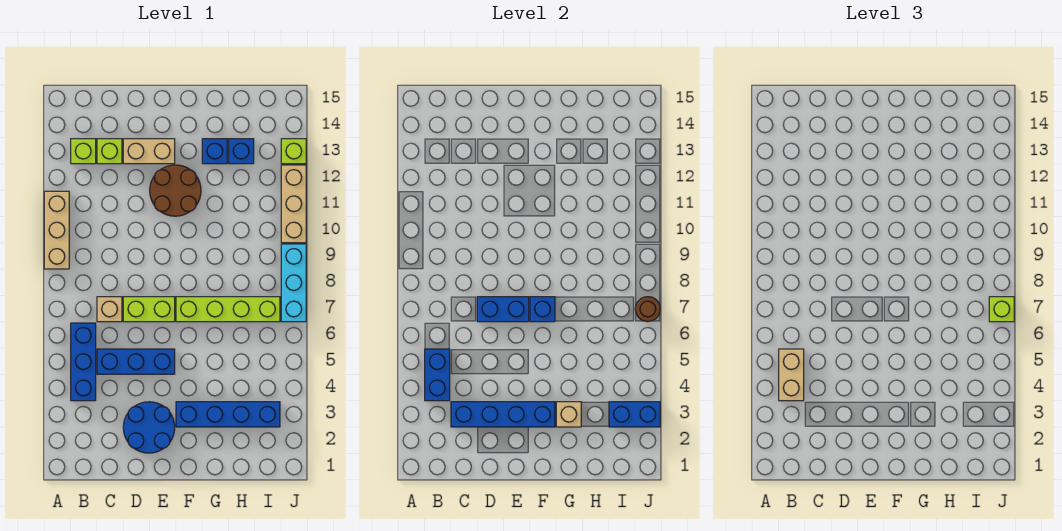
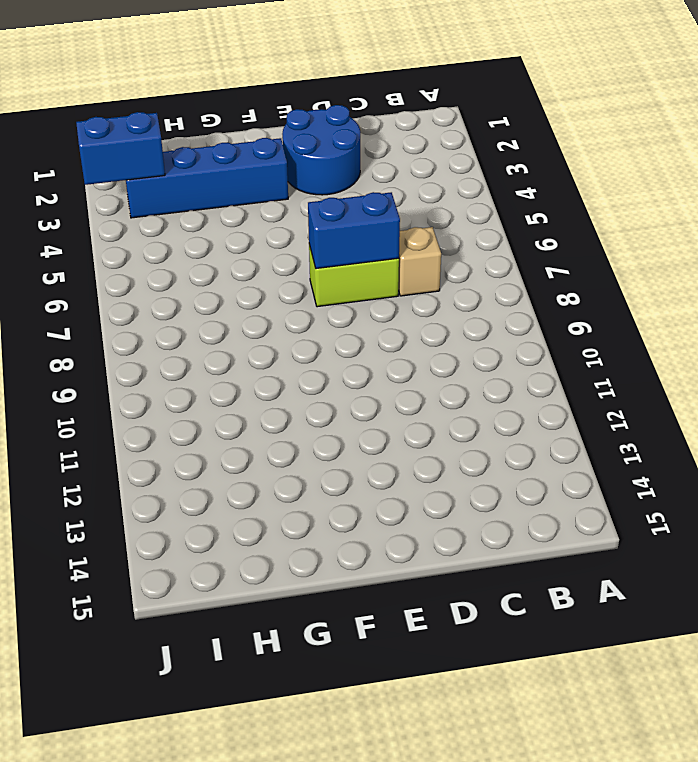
none -> tan 1x3 brick [44,191,69,269]
none -> blue 1x3 brick [71,323,96,401]
none -> lime 1x1 brick [71,139,96,164]

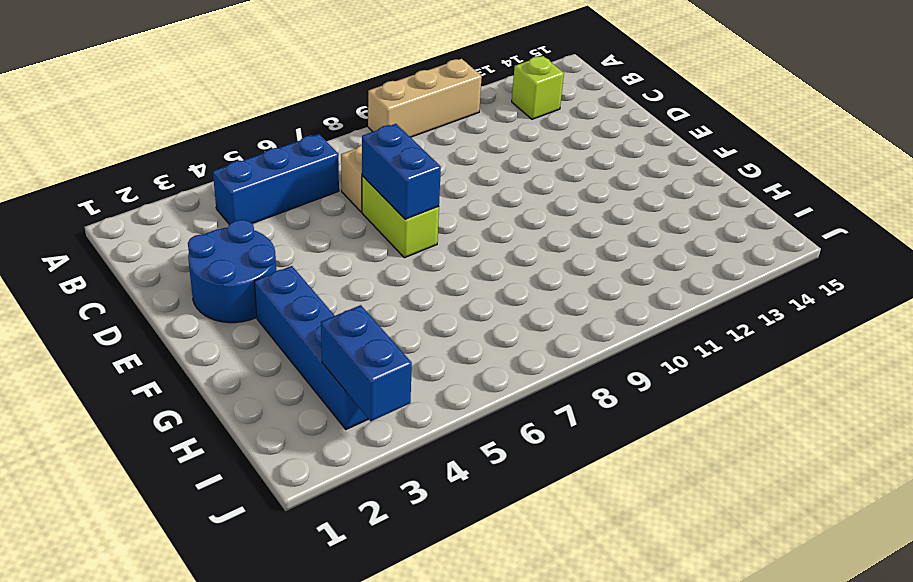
none -> blue 1x3 brick [97,349,175,374]
none -> lime 1x1 brick [97,139,122,164]
none -> tan 1x2 brick [123,139,175,164]

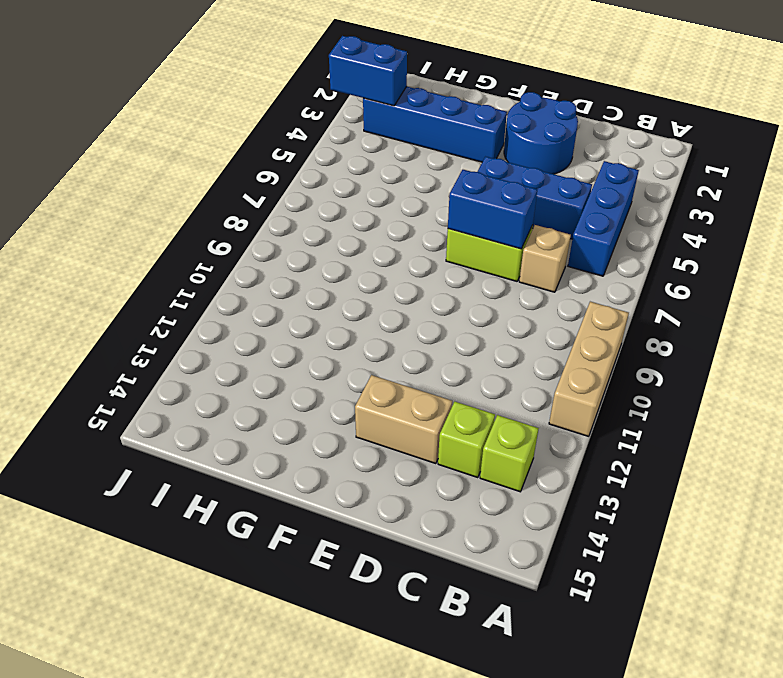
none -> brown 2x2 round brick [150,165,201,216]
none -> lime 1x4 brick [176,297,280,322]
none -> blue 1x1 brick [202,139,227,164]

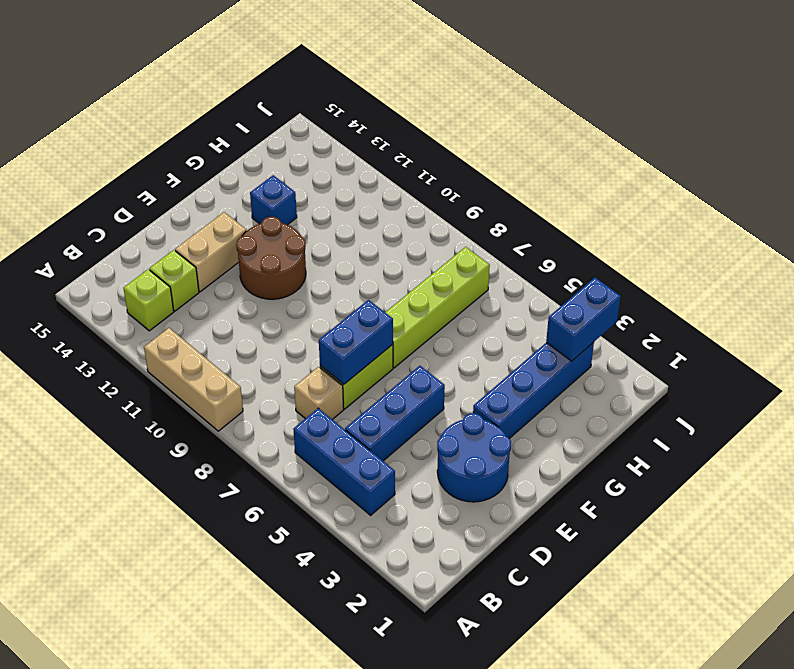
none -> blue 1x1 brick [229,139,254,164]
none -> cyan 1x3 brick [281,244,306,322]
none -> tan 1x3 brick [281,165,306,243]

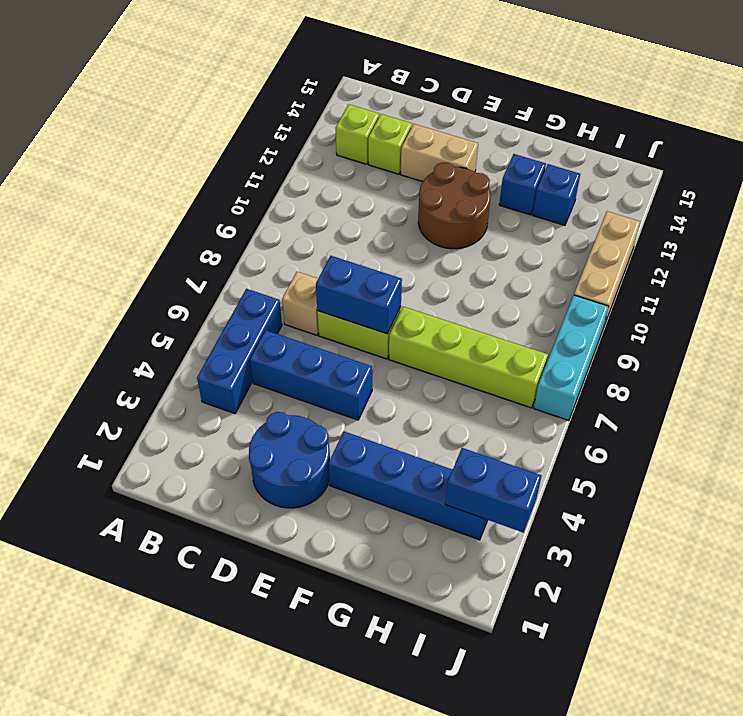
none -> tan 1x3 brick [44,191,69,269]
none -> lime 1x1 brick [281,139,306,164]
none -> blue 1x2 brick [425,349,450,401]

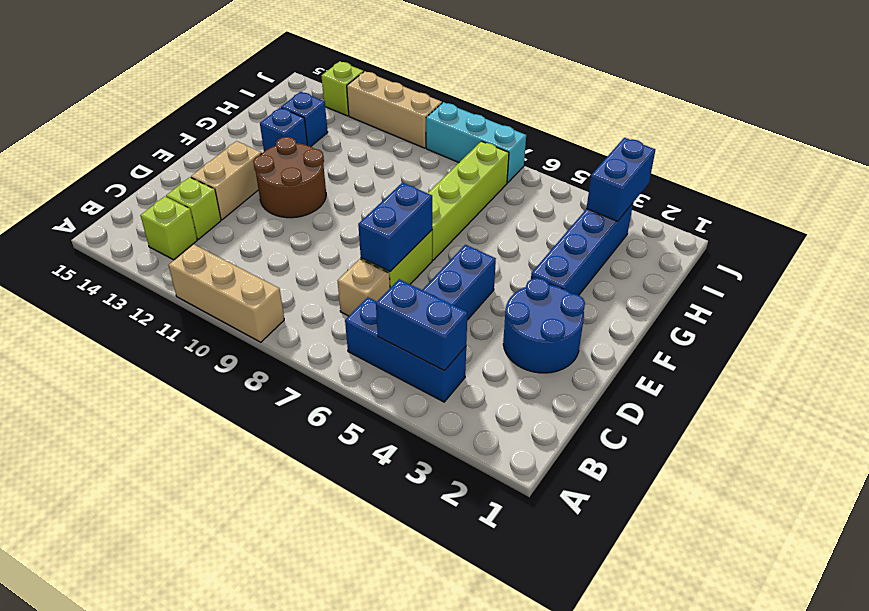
none -> blue 1x4 brick [451,402,555,427]
none -> blue 1x1 brick [530,297,555,322]
none -> tan 1x1 brick [556,402,581,427]

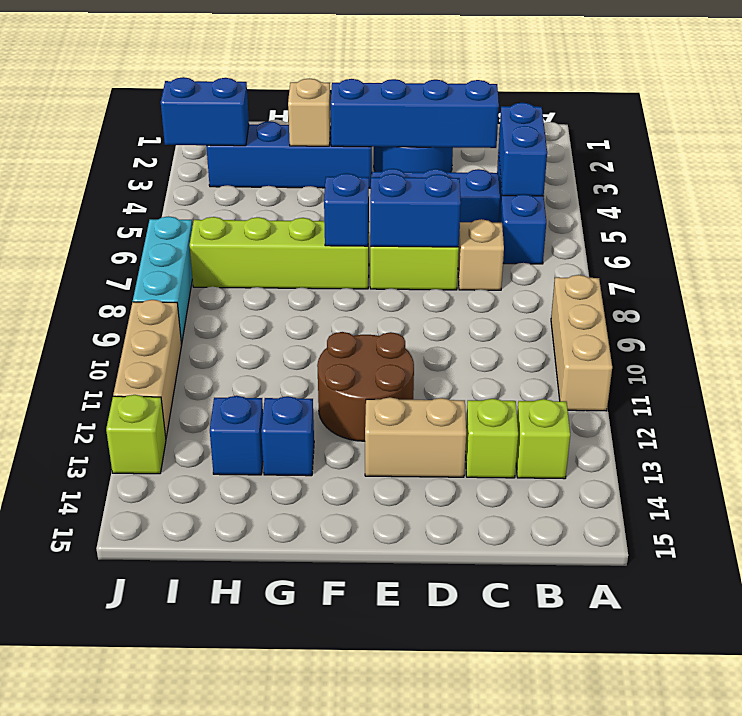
none -> brown 1x1 round brick [635,297,660,322]
none -> tan 1x2 brick [779,349,804,401]
none -> lime 1x1 brick [989,297,1014,322]

